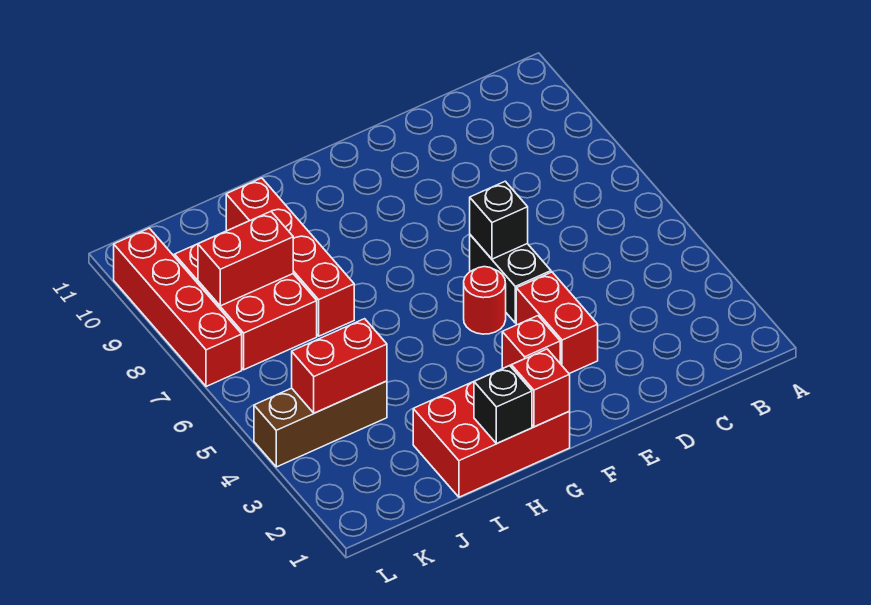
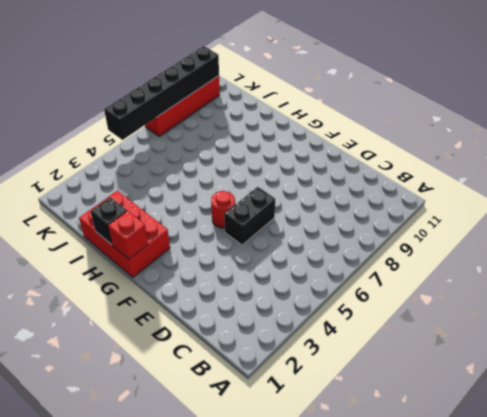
black 1x6 brick [104,46,219,140] -> none
none -> red 1x2 brick [516,272,598,374]
none -> red 1x1 brick [502,316,560,368]
none -> red 1x4 brick [226,178,354,336]

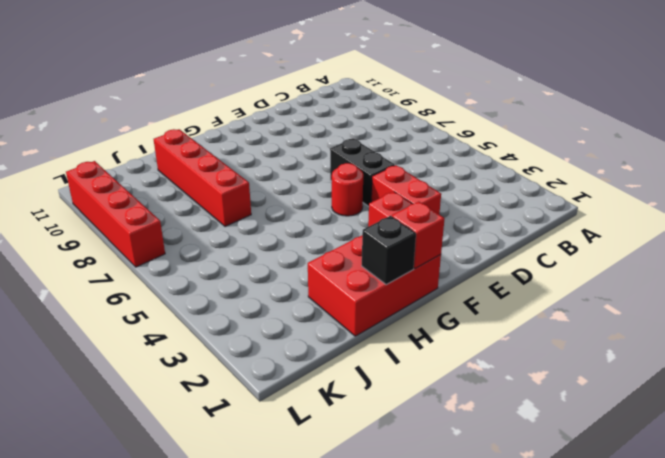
none -> brown 1x3 brick [254,381,387,467]
none -> red 2x3 brick [175,244,317,370]
none -> black 1x1 brick [470,181,528,259]

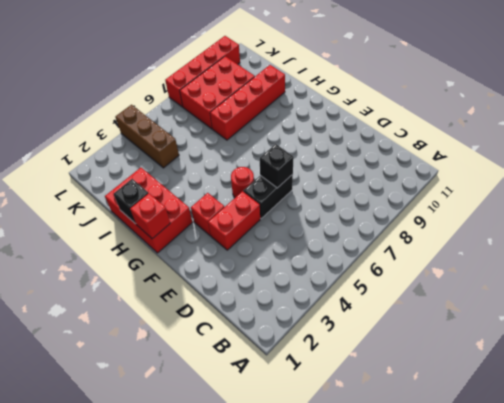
none -> red 1x2 brick [292,319,387,413]
none -> red 1x2 brick [198,212,293,306]

